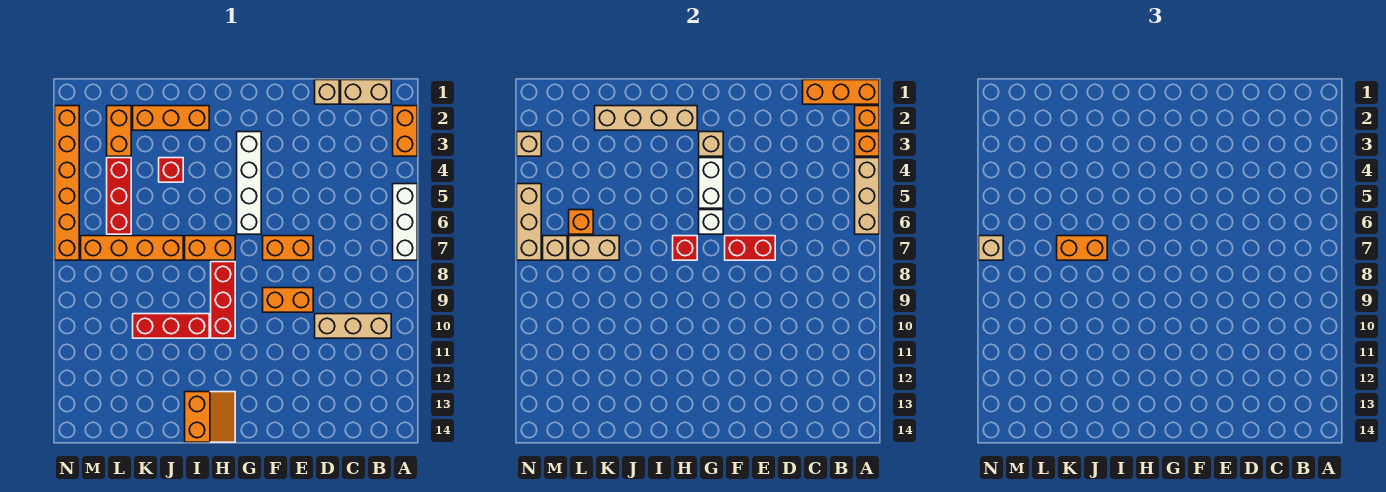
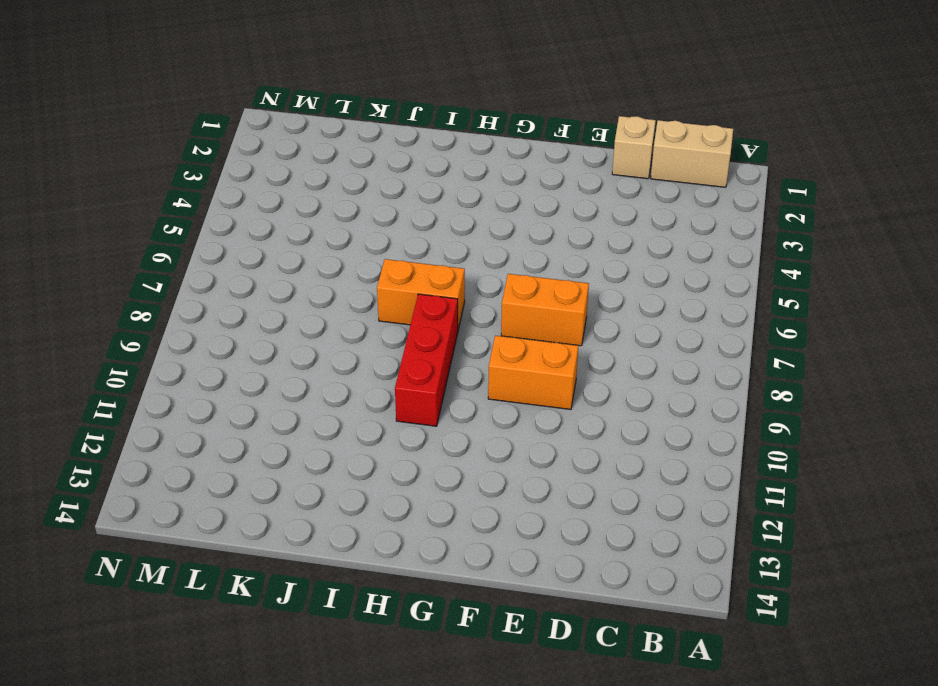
none -> orange 1x2 brick [393,106,417,156]
none -> white 1x3 brick [393,184,417,260]
none -> tan 1x3 brick [315,314,391,338]
none -> white 1x4 brick [237,132,261,234]

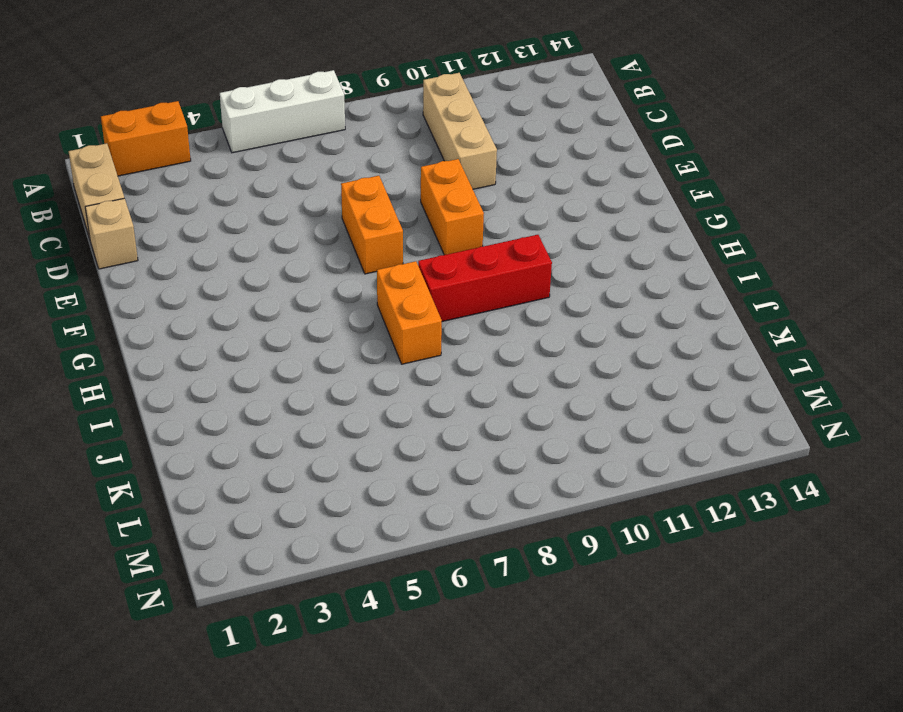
none -> white 1x4 brick [237,132,261,234]
none -> orange 2x2 slope [185,392,235,442]
none -> orange 1x3 brick [133,106,209,130]
none -> red 1x3 brick [133,314,209,338]

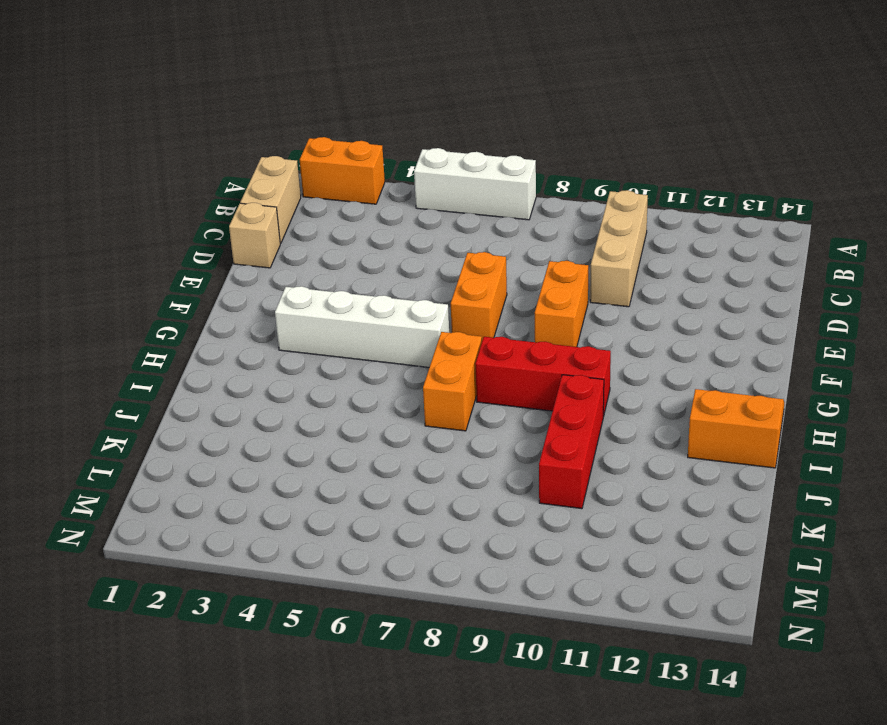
none -> orange 1x3 brick [133,106,209,130]
none -> red 1x1 brick [159,158,183,182]
none -> orange 1x4 brick [81,236,183,260]
none -> orange 1x2 brick [107,106,131,156]

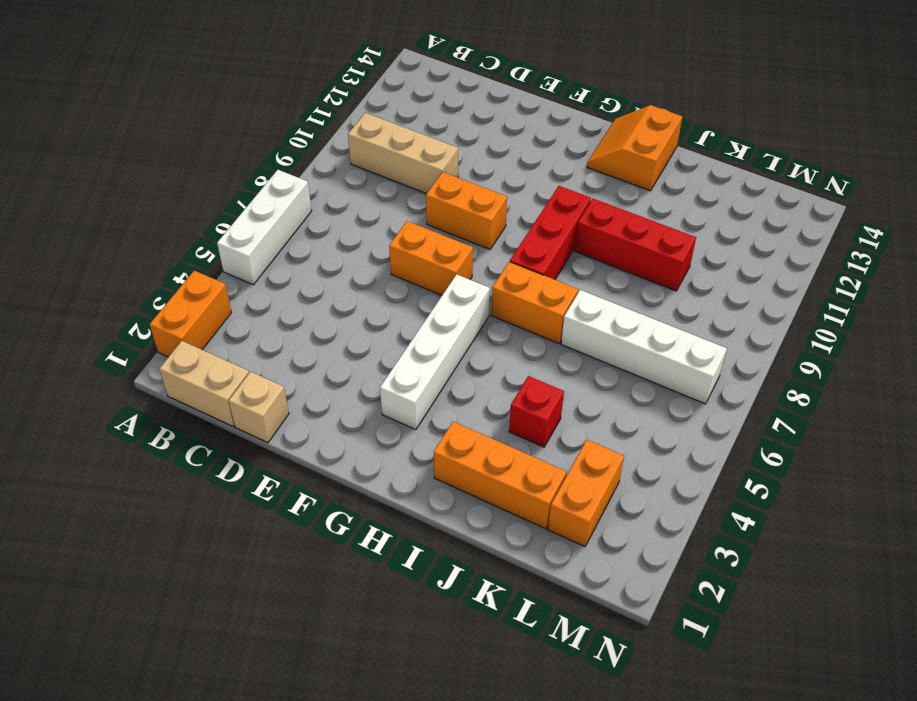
white 1x4 brick [561,290,727,404] -> orange 1x4 brick [81,236,183,260]
none -> red 1x3 brick [107,158,131,234]
none -> orange 1x6 brick [55,106,79,260]
none -> orange 1x3 brick [803,80,879,104]
none -> orange 1x1 brick [855,106,879,130]

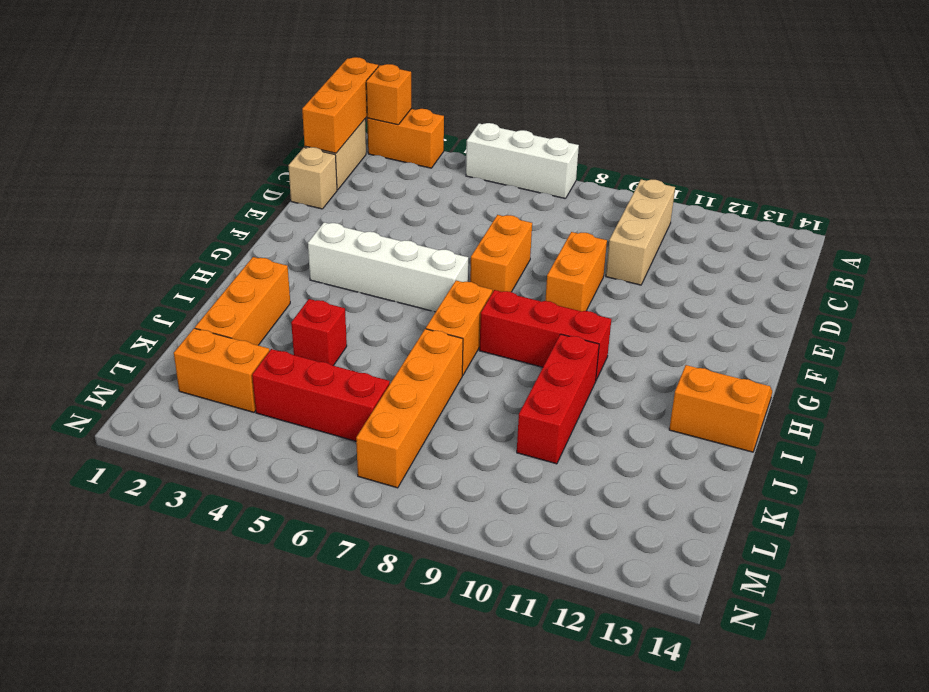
none -> orange 1x6 brick [55,106,79,260]
none -> orange 1x1 brick [855,132,879,156]
none -> tan 1x3 brick [855,158,879,234]
none -> red 1x2 brick [725,236,775,260]

